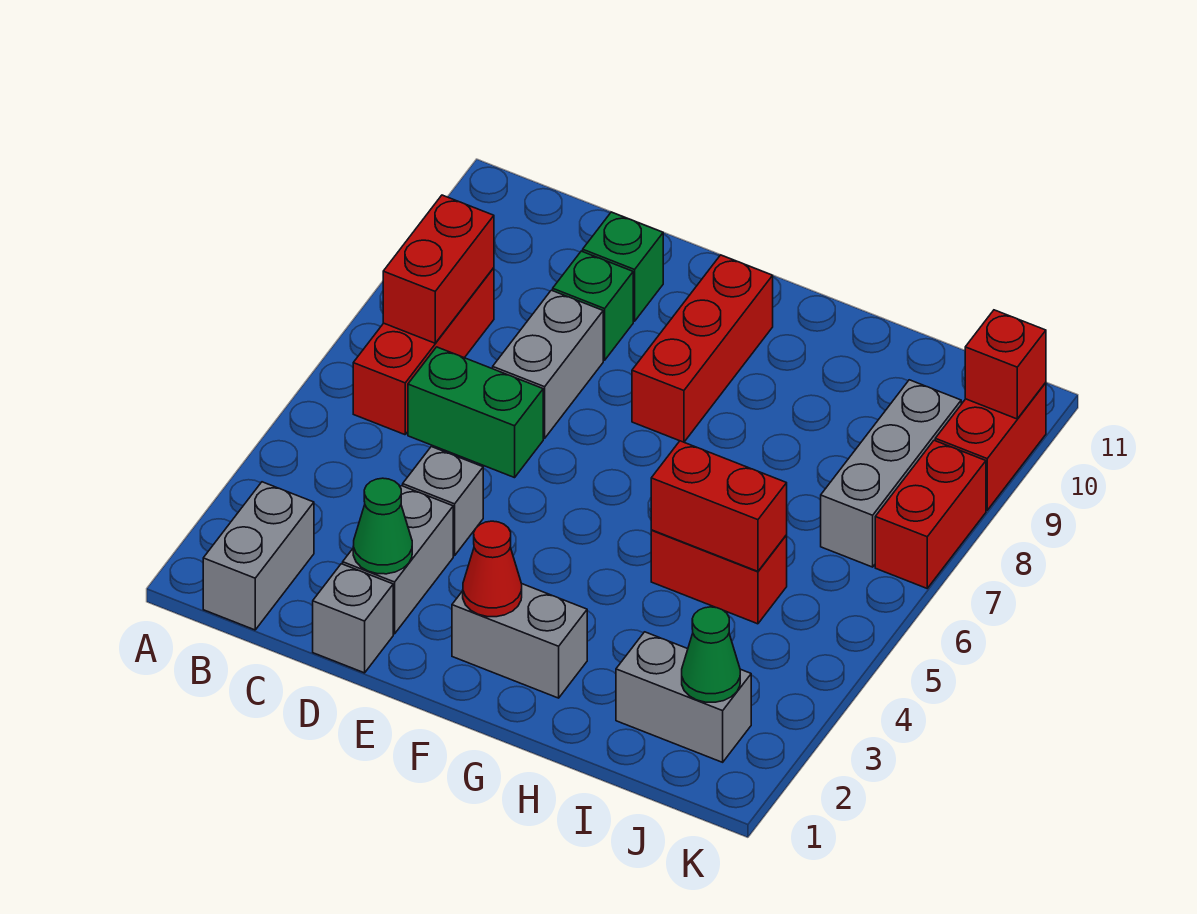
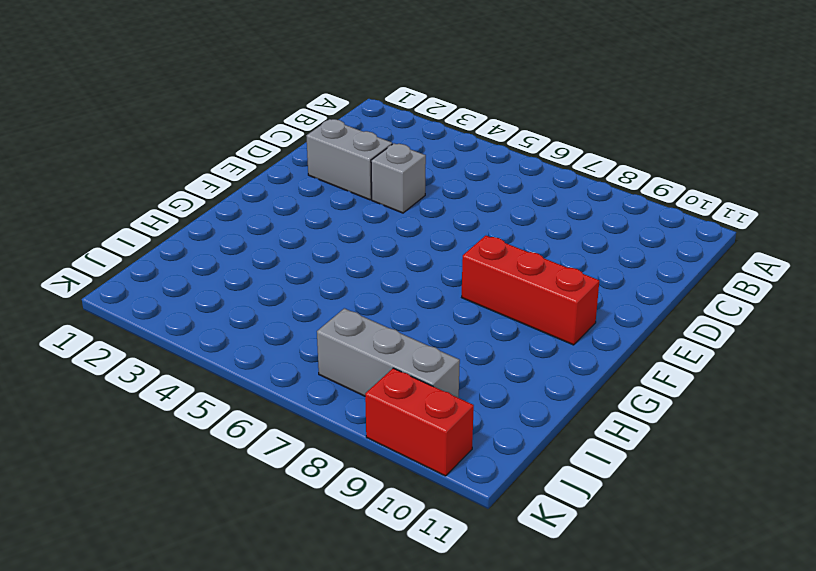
none -> grey 1x2 brick [203,482,314,630]
none -> red 1x3 brick [353,268,494,435]
none -> green 1x2 brick [408,347,543,478]

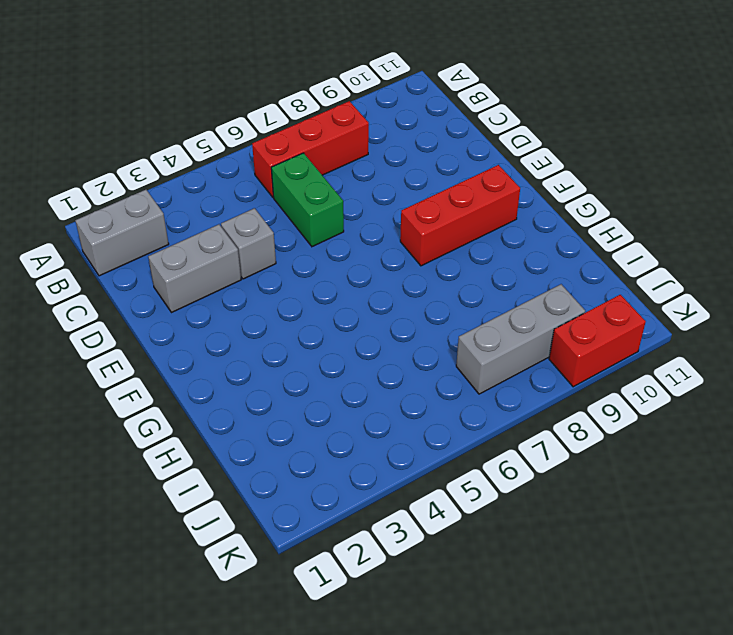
none -> grey 1x1 brick [313,564,393,673]
none -> grey 1x2 brick [493,290,603,438]
none -> green 1x1 brick [553,251,633,360]

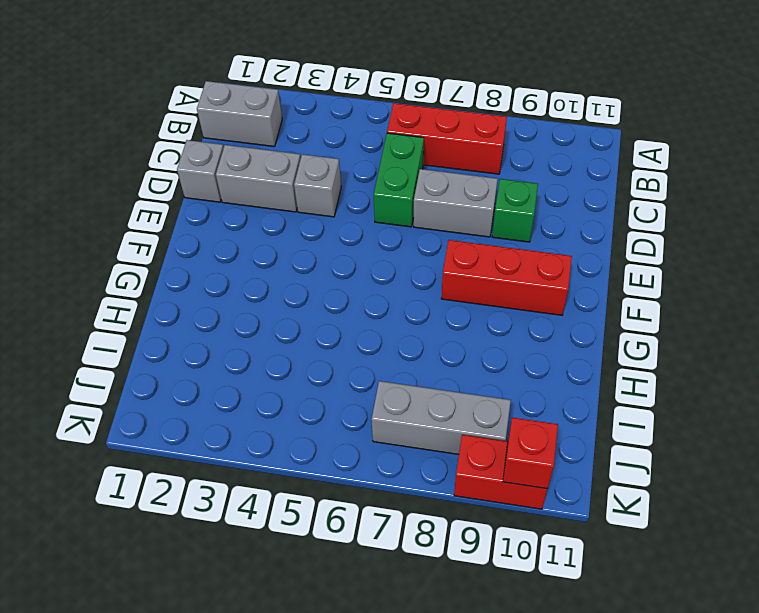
none -> green 1x1 brick [583,212,663,321]
none -> grey 1x2 brick [452,584,587,698]
none -> red 1x2 brick [651,530,787,624]

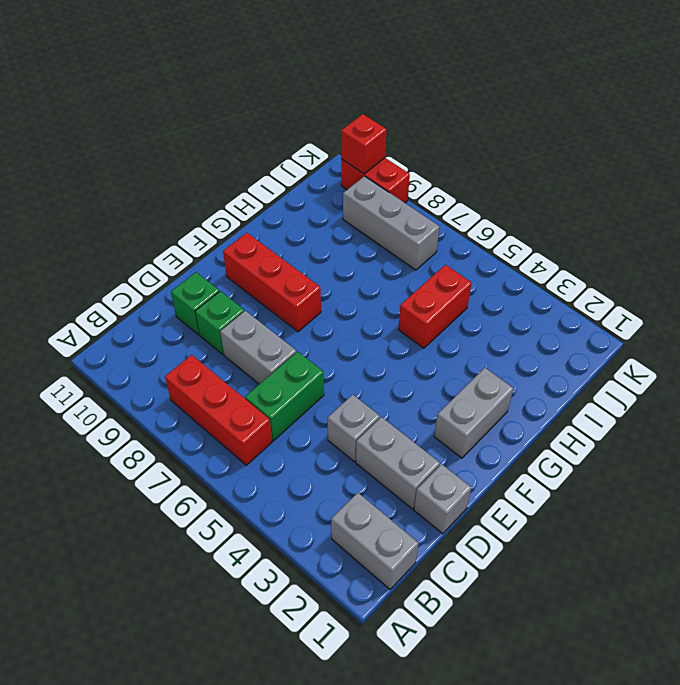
none -> grey 1x2 brick [616,632,751,762]
none -> red 1x2 brick [875,440,986,588]
none -> red 1x2 brick [383,195,494,343]

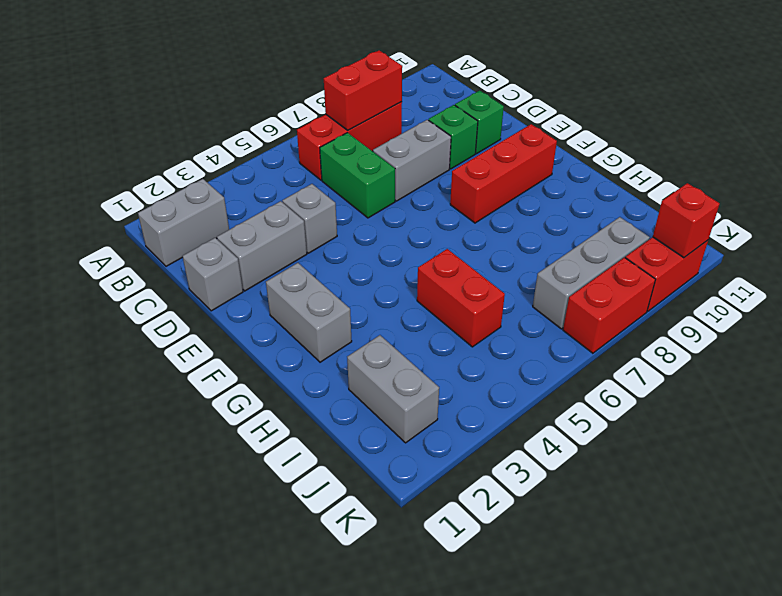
none -> green 1x1 cone [353,478,412,574]
none -> red 1x1 cone [463,521,522,617]
none -> red 1x2 brick [651,441,787,571]

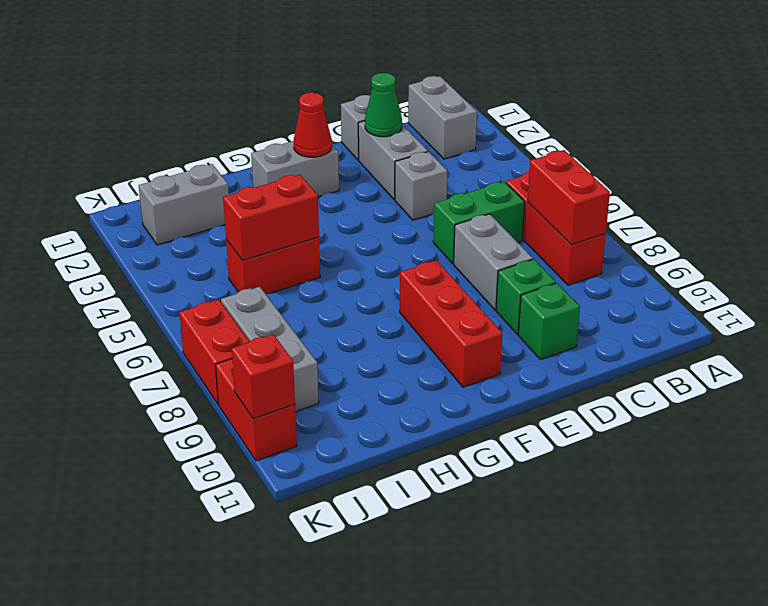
none -> green 1x1 cone [682,607,740,702]

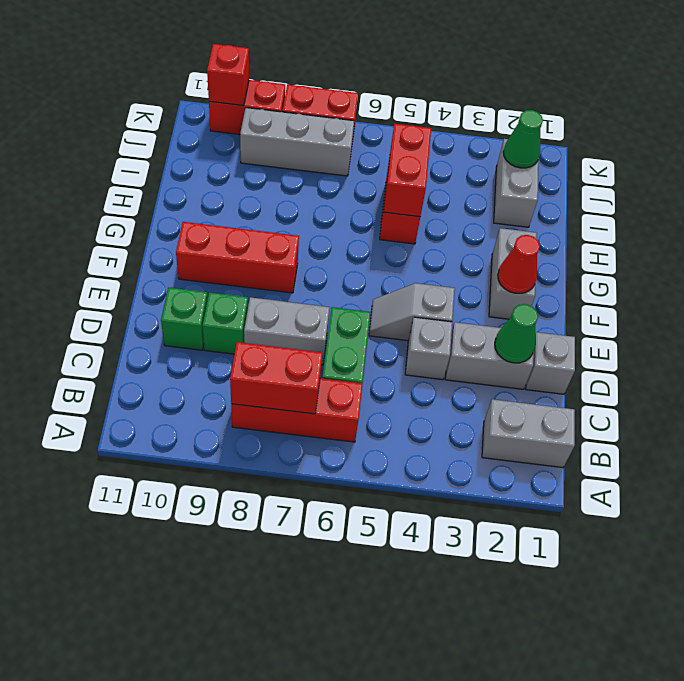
grey 1x2 slope [369,283,455,341] -> none

